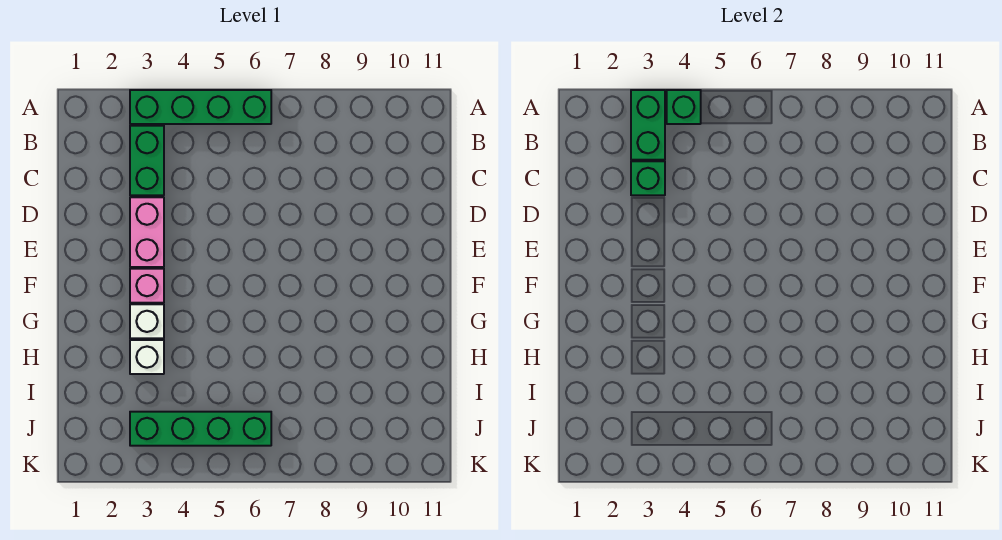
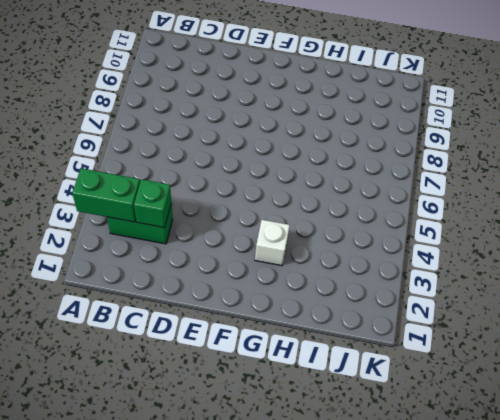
none -> green 1x4 brick [130,90,271,124]
none -> pink 1x2 brick [130,197,164,267]

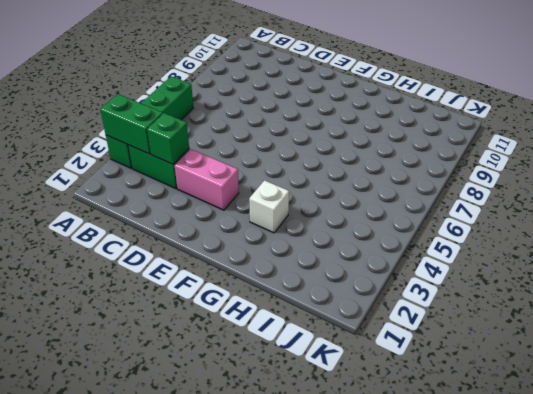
none -> pink 1x1 brick [130,269,164,303]
none -> white 1x1 brick [130,340,164,374]

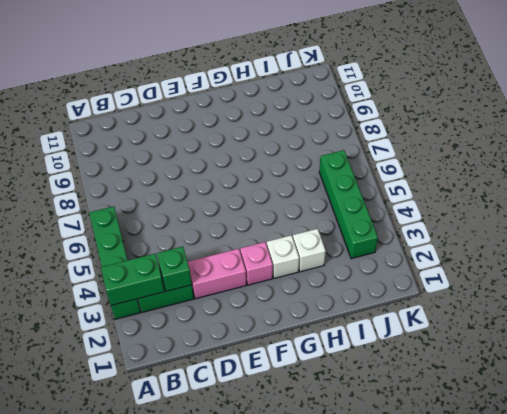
none -> green 1x1 brick [667,90,701,124]

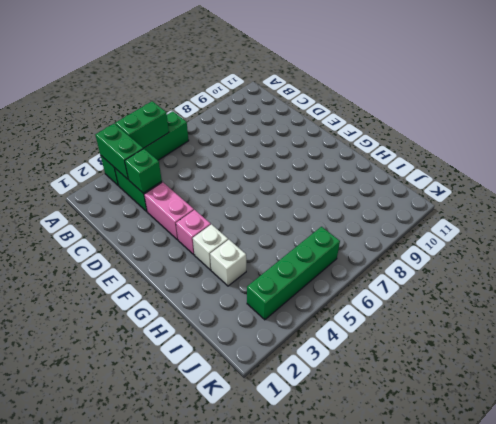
green 1x2 brick [115,101,169,148] -> green 1x1 brick [667,90,701,124]

